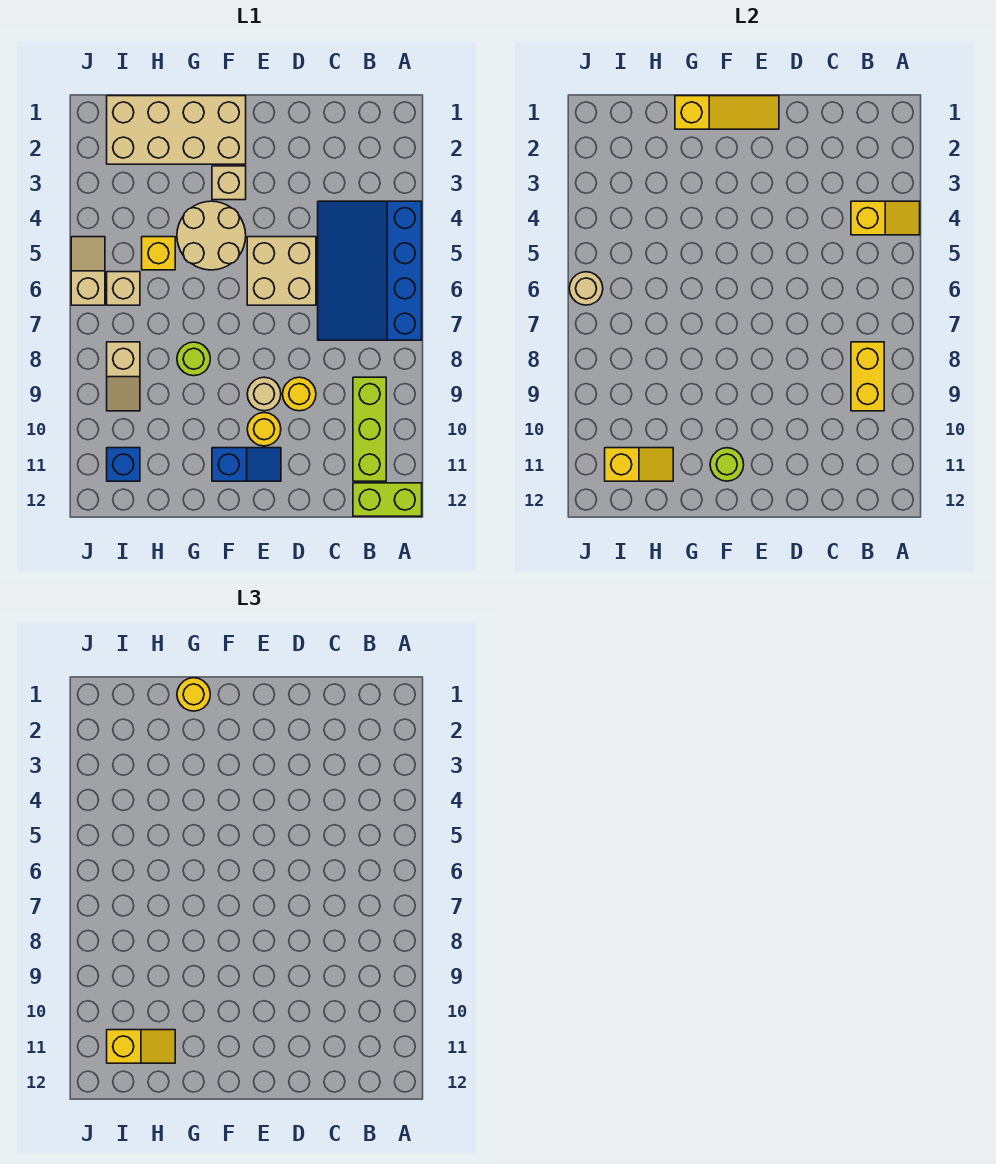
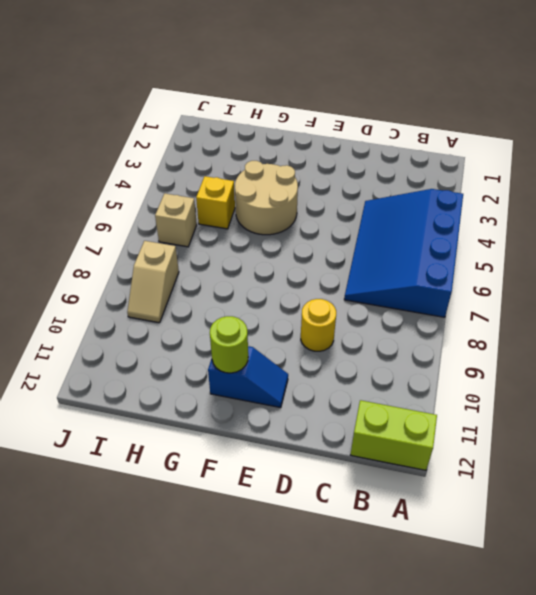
none -> lime 1x3 brick [353,377,386,481]
none -> tan 2x2 brick [247,237,316,305]
none -> tan 1x1 round brick [247,377,281,411]

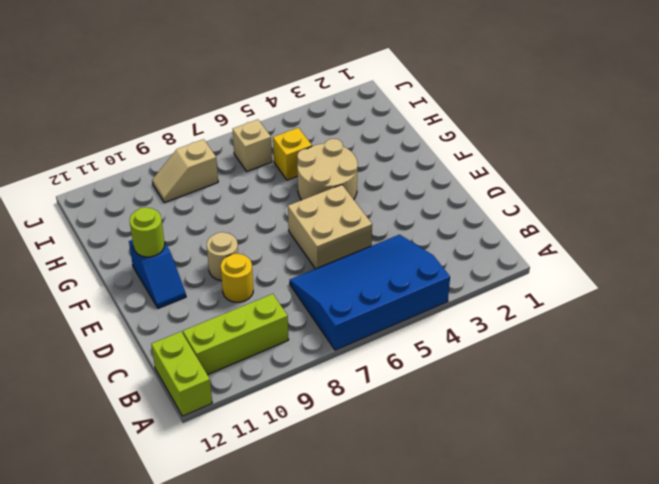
none -> yellow 1x1 round brick [247,413,281,446]
none -> tan 2x4 brick [107,96,246,164]
none -> tan 1x1 brick [212,166,246,200]

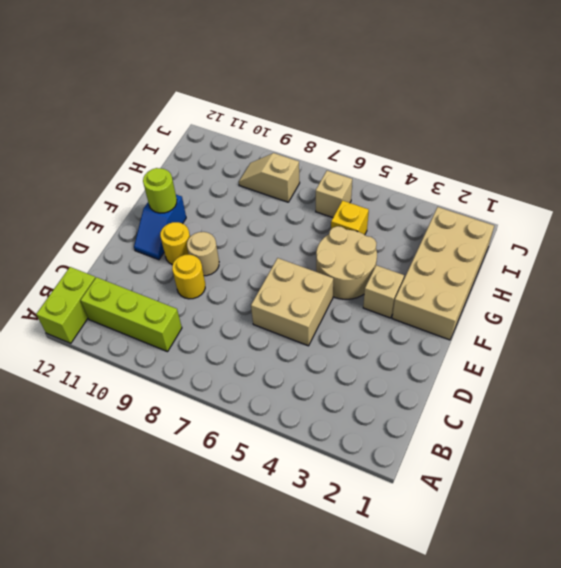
none -> blue 3x4 slope [318,201,422,340]
none -> lime 1x1 round brick [177,342,210,376]
none -> blue 1x1 brick [107,448,140,481]

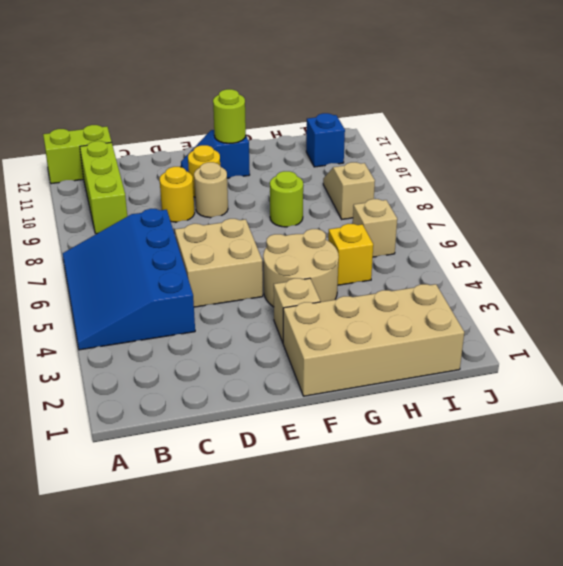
blue 3x4 slope [63,209,195,350] -> blue 3x4 slope turned to [318,201,422,340]
none -> tan 1x2 slope [71,237,105,305]
none -> yellow 1x2 slope [851,201,920,235]
none -> yellow 1x2 brick [851,342,884,411]

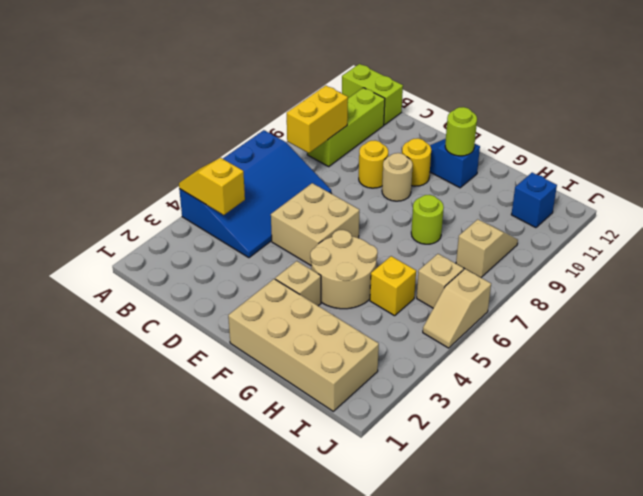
none -> yellow 1x3 slope [675,96,779,129]
none -> yellow 1x2 slope [605,448,673,481]
none -> tan 1x1 round brick [569,272,603,305]

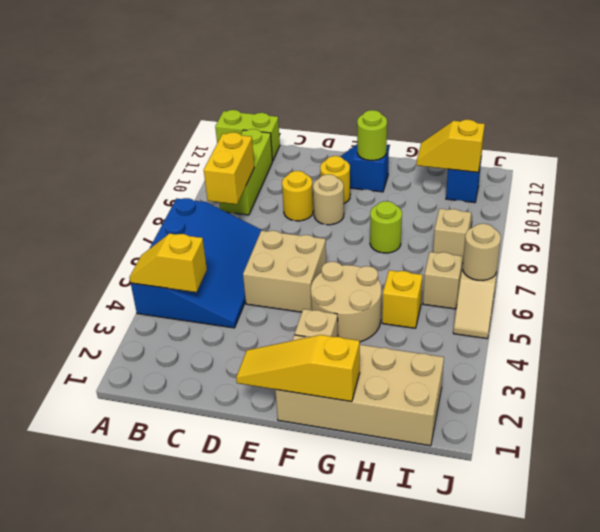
none -> yellow 1x1 round brick [177,678,210,711]
none -> yellow 1x2 slope [107,1030,175,1063]

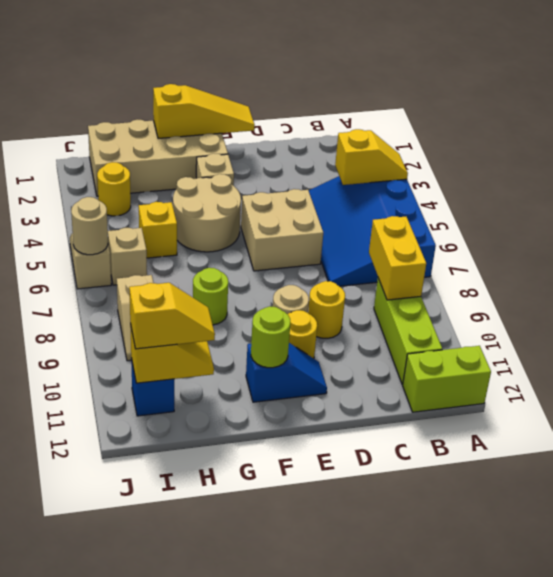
yellow 1x1 round brick [97,162,131,216] -> yellow 1x1 round brick moved to [177,678,210,711]

